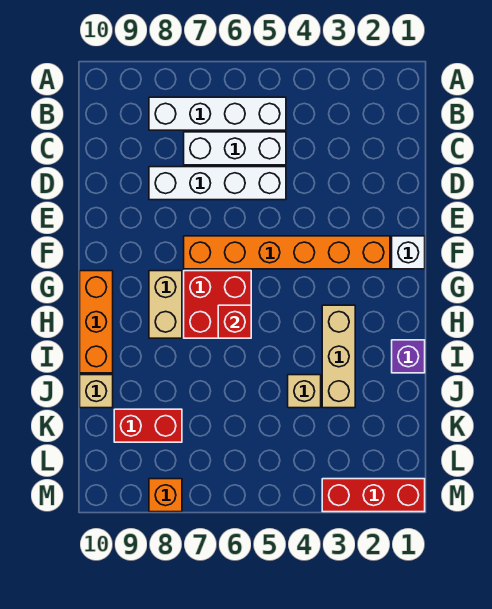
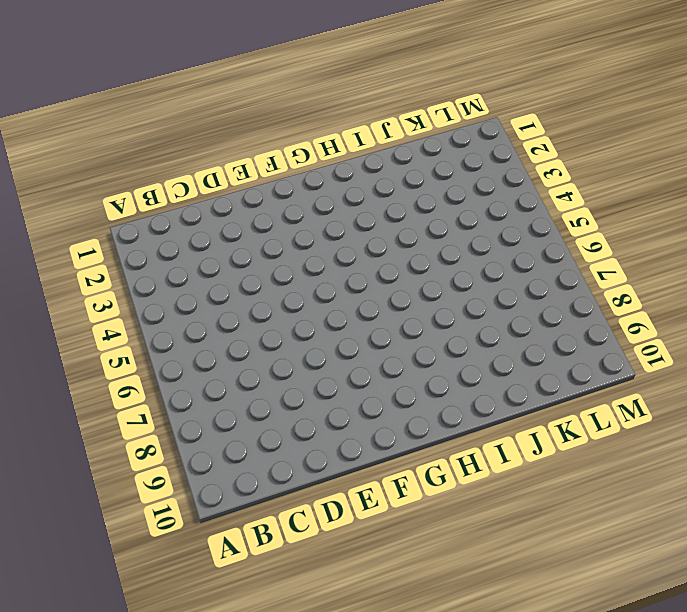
none -> white 1x4 brick [149,97,286,130]
none -> white 1x3 brick [184,132,286,165]
none -> white 1x4 brick [149,167,286,200]

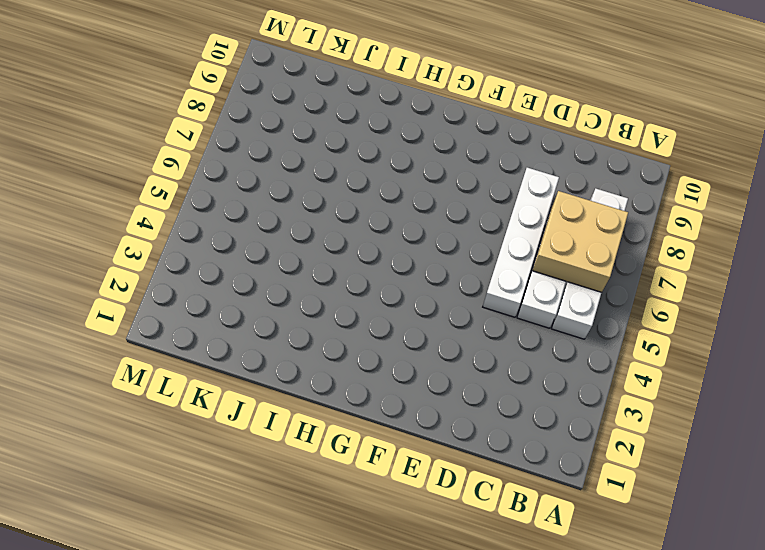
tan 2x2 brick [533,191,628,292] -> none
none -> white 1x1 brick [392,236,425,269]
none -> orange 1x6 brick [184,236,390,269]
none -> red 2x2 brick [184,271,251,338]

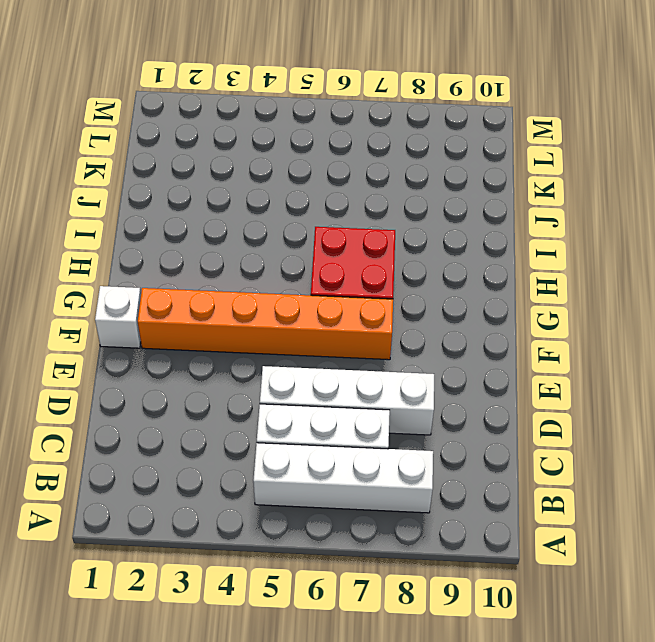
none -> tan 1x2 brick [149,271,182,338]
none -> orange 1x3 brick [80,271,113,373]
none -> tan 1x3 brick [322,305,355,408]

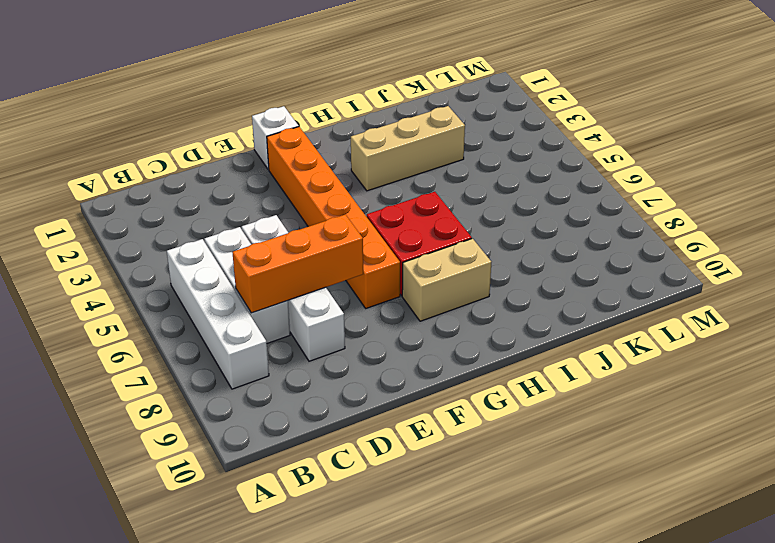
orange 1x3 brick [232,214,363,313] -> orange 1x3 brick moved to [80,271,113,373]
none -> purple 1x1 brick [392,340,425,373]
none -> tan 1x1 brick [288,375,321,408]
none -> tan 1x1 brick [80,375,113,408]

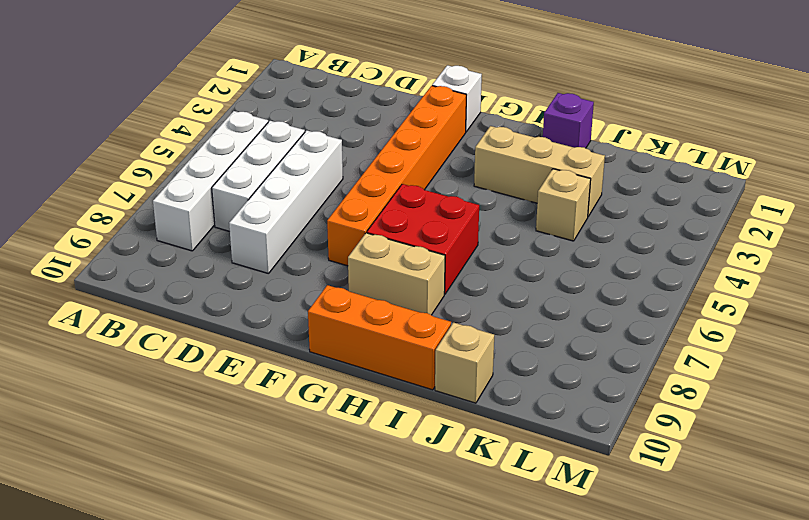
none -> red 1x2 brick [114,409,182,442]
none -> red 1x3 brick [322,479,425,512]
none -> orange 1x1 brick [149,479,182,512]

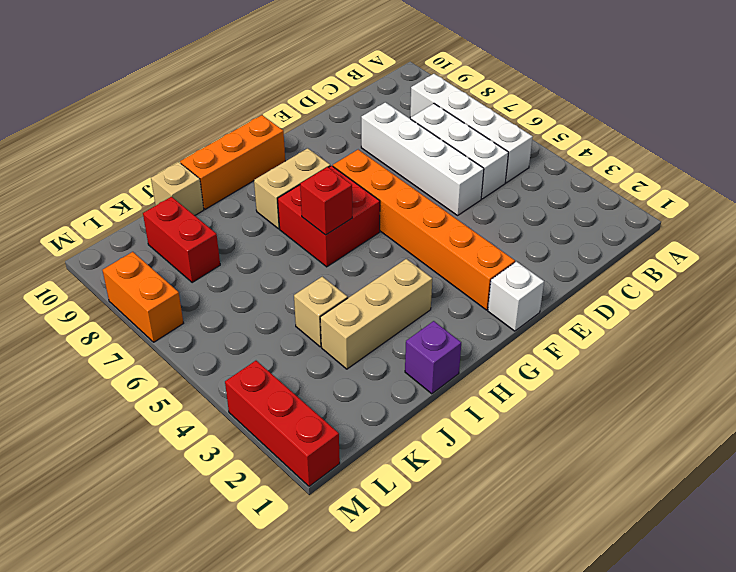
orange 1x2 brick [102,252,183,342] -> orange 1x1 brick [149,479,182,512]

